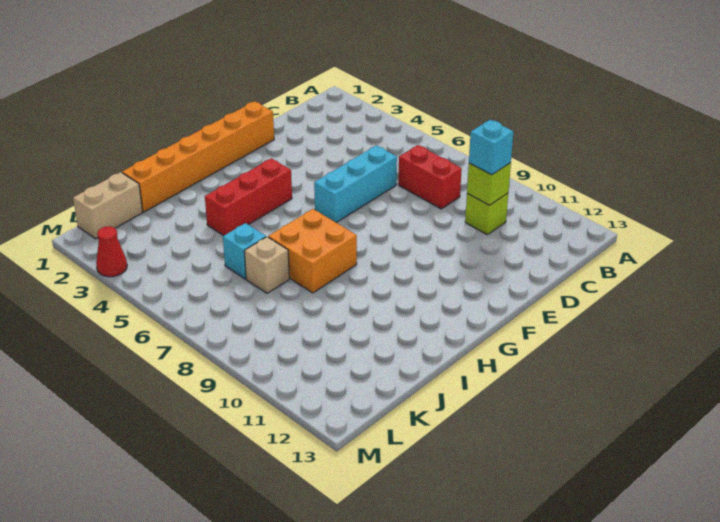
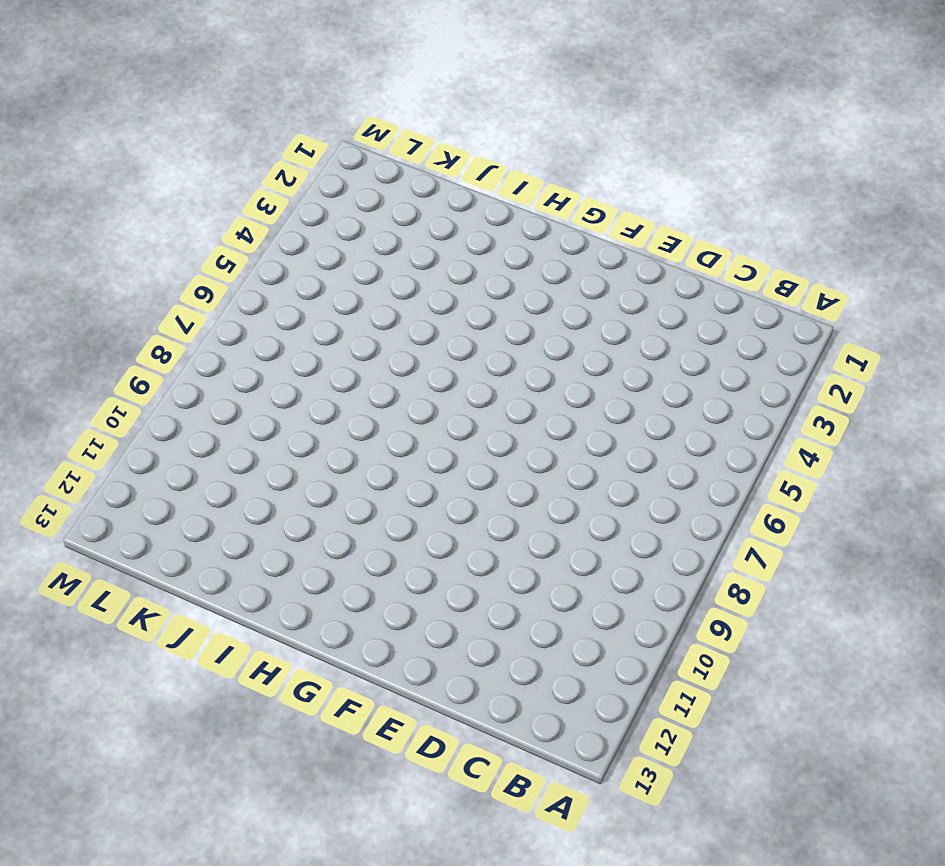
none -> red 1x2 brick [398,145,462,209]
none -> lime 1x1 brick [465,193,508,235]
none -> cyan 1x3 brick [314,145,397,222]

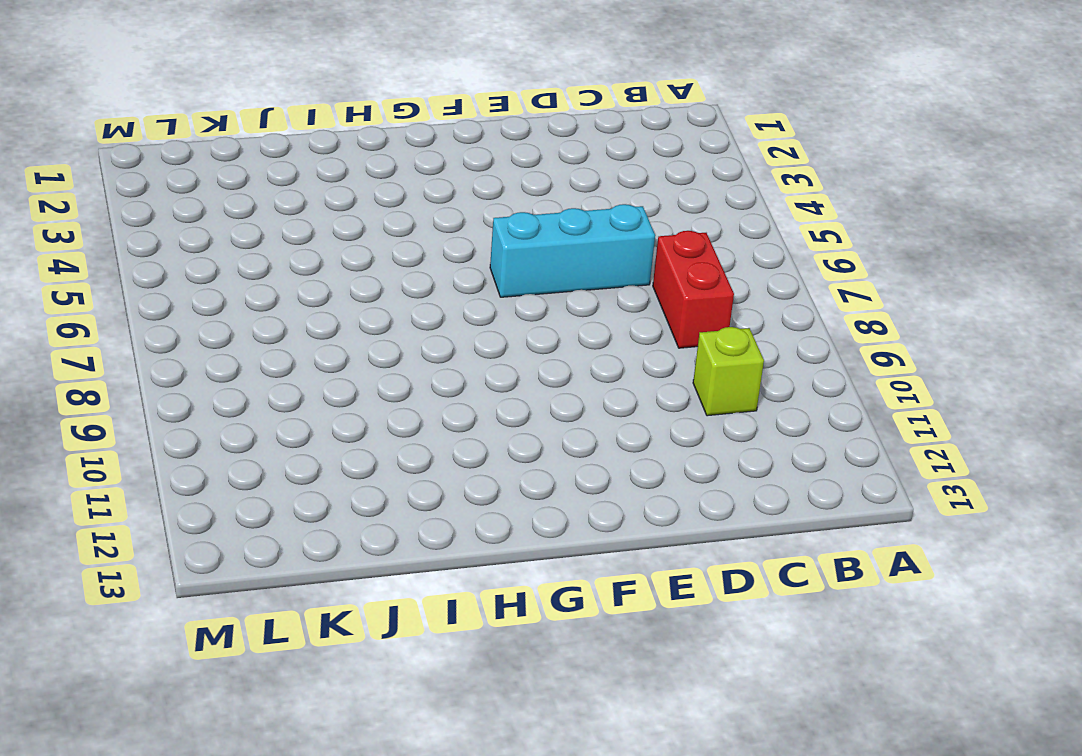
none -> orange 1x6 brick [122,101,274,212]
none -> red 1x3 brick [205,158,292,236]
none -> orange 2x2 brick [268,209,357,293]

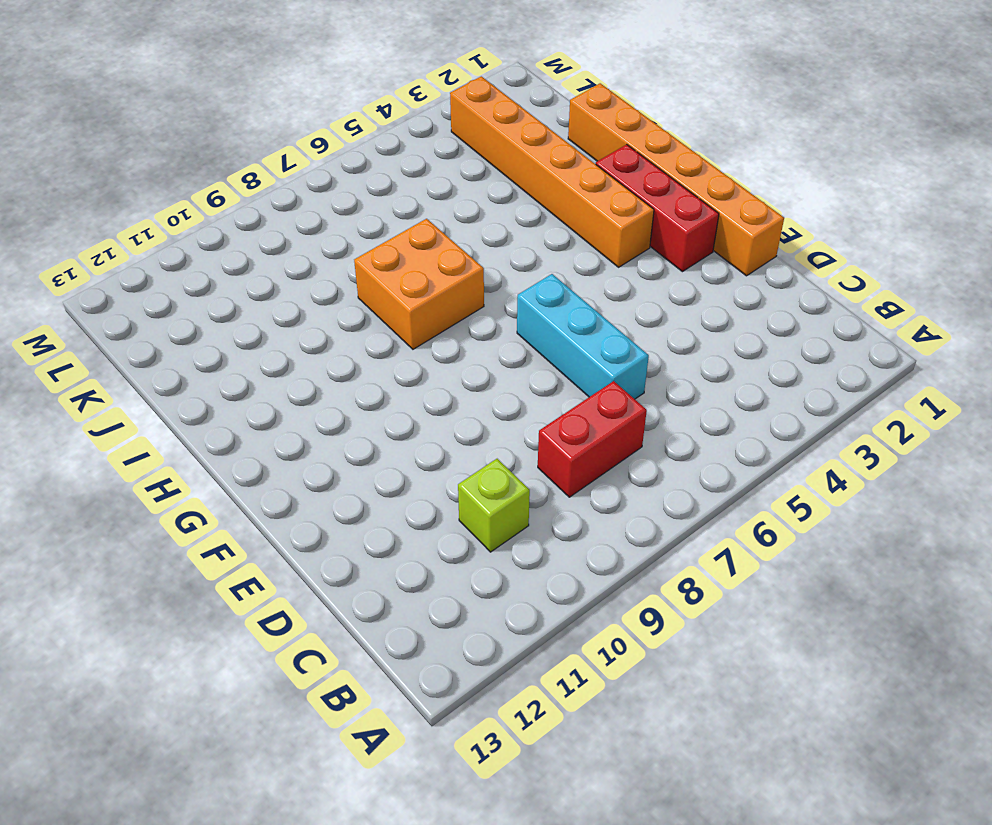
red 1x3 brick [596,144,719,272] -> red 1x3 brick moved to [205,158,292,236]
orange 1x6 brick [450,76,654,267] -> none
none -> cyan 1x1 brick [223,223,266,279]
none -> tan 1x1 brick [244,237,289,293]
none -> tan 1x2 brick [73,172,143,239]

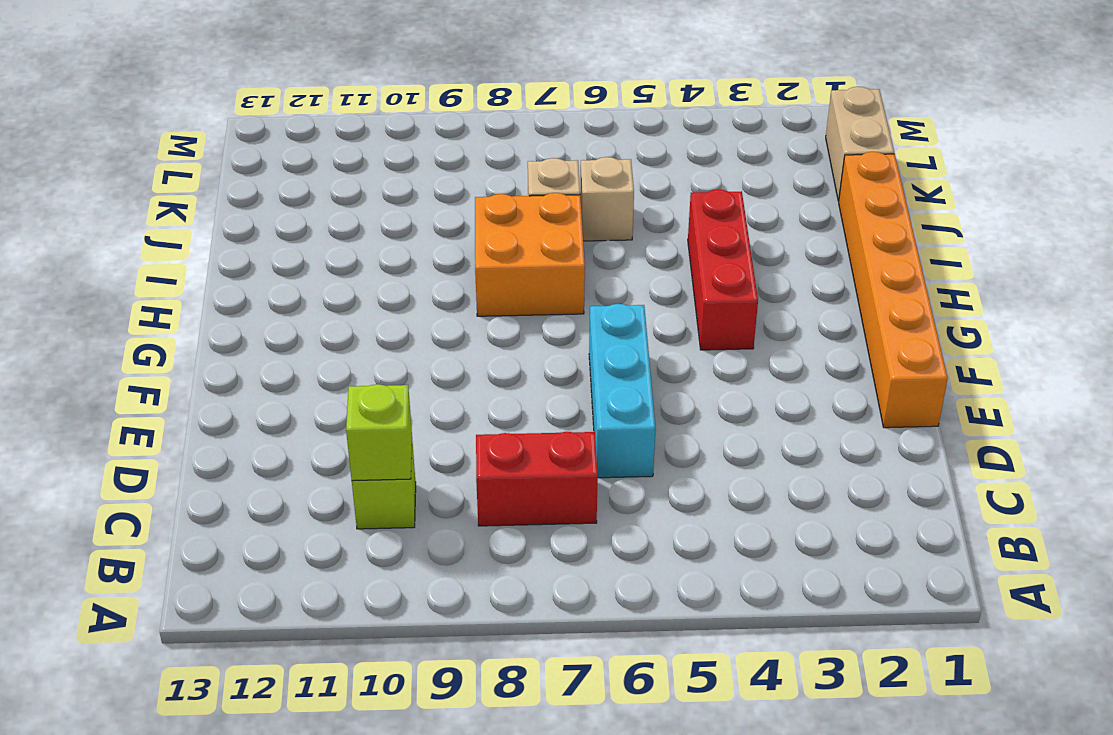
tan 1x1 brick [580,157,634,241] -> cyan 1x1 brick [223,223,266,279]
none -> red 1x1 cone [96,226,127,277]
none -> cyan 1x1 brick [469,120,513,175]

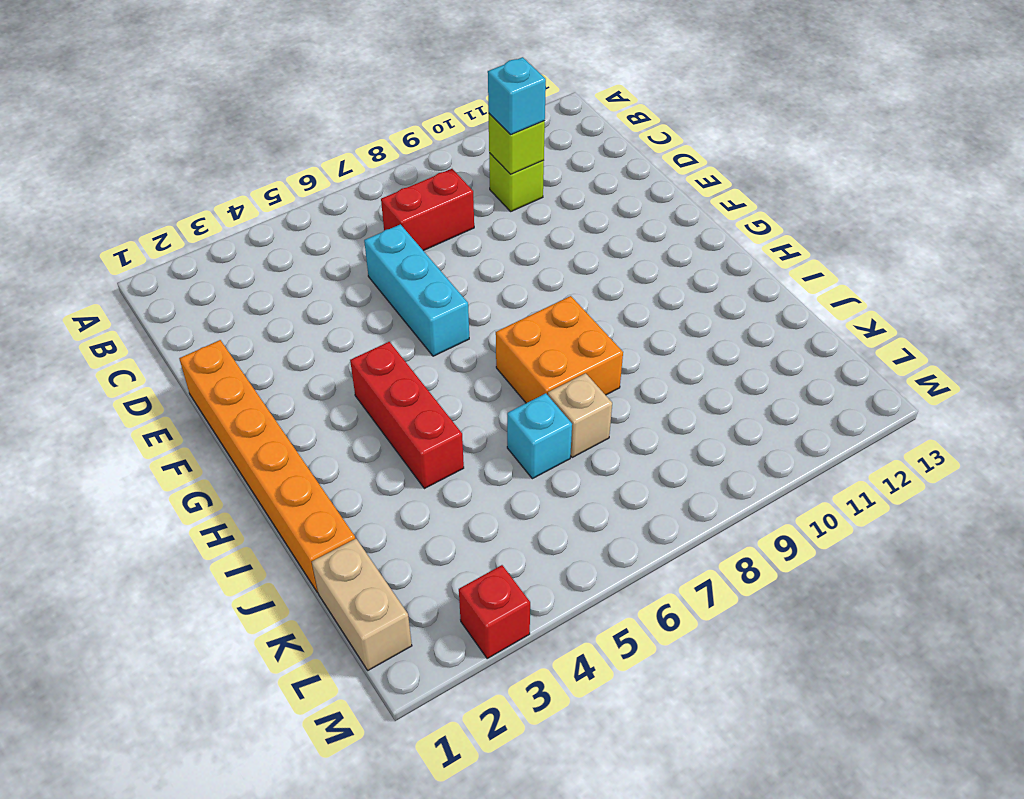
red 1x1 brick [459,565,530,658] -> red 1x1 cone [96,226,127,277]

